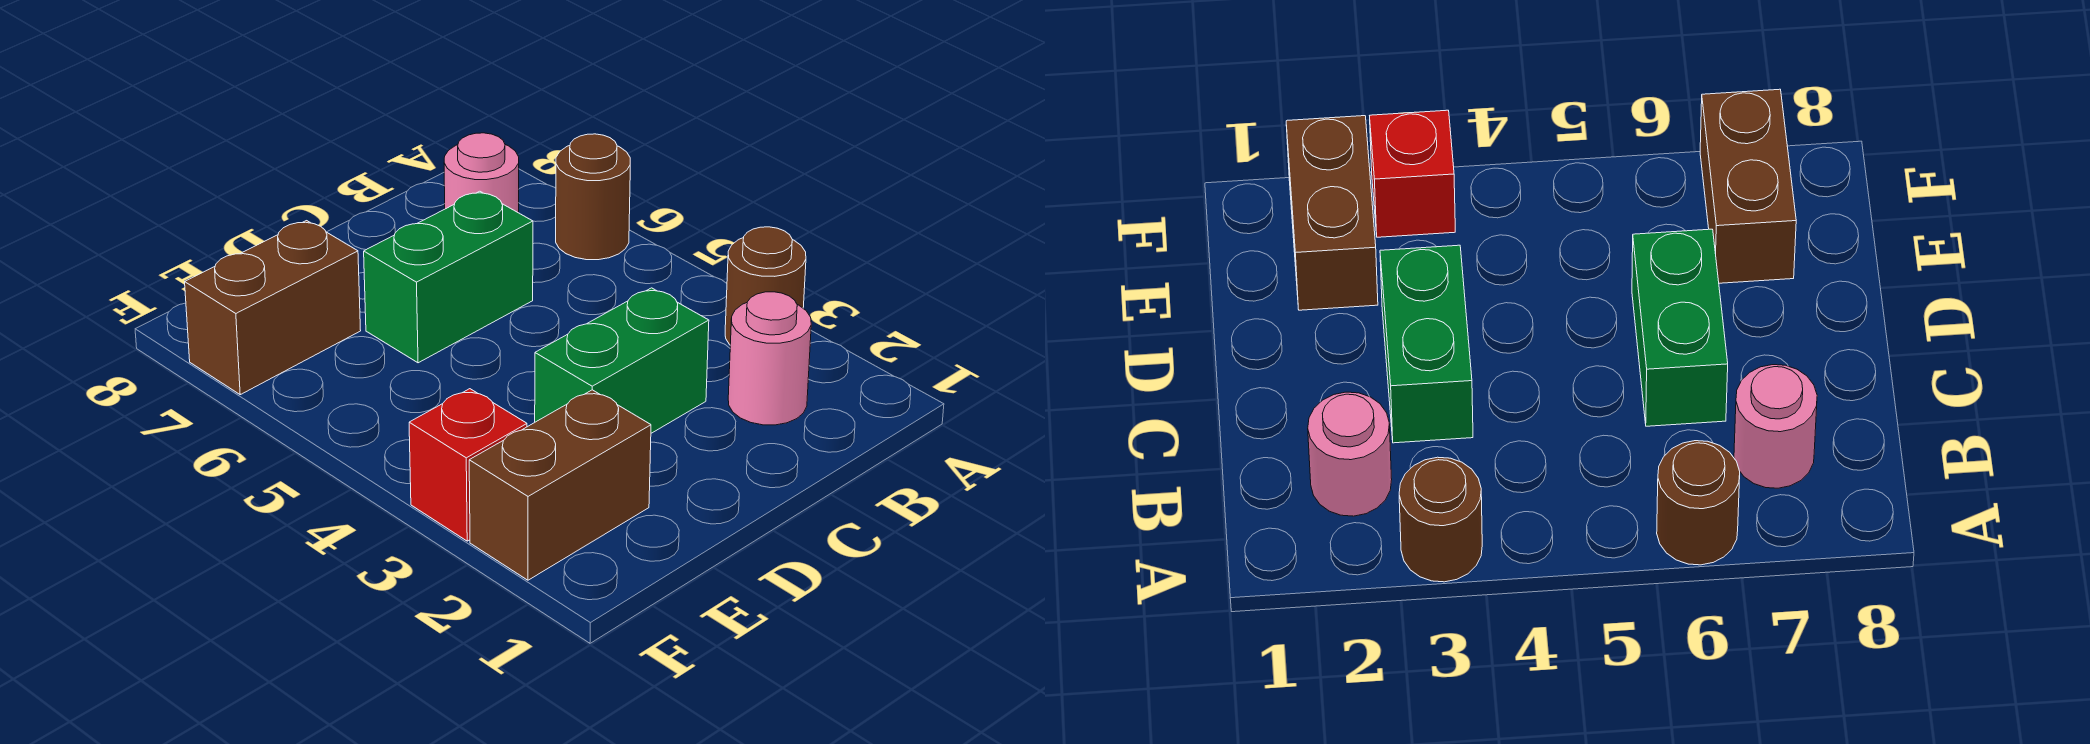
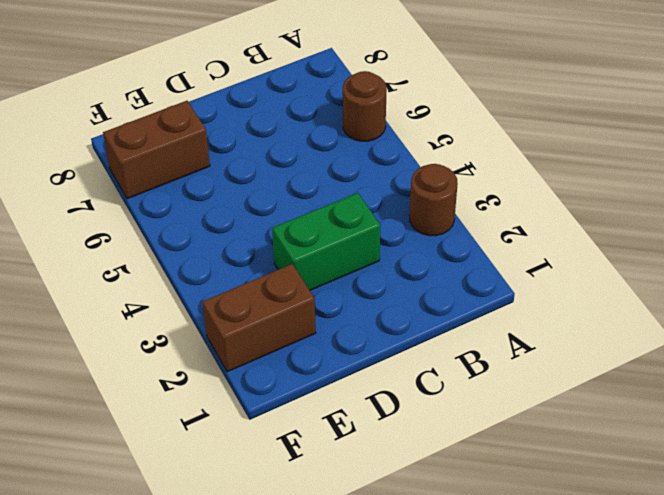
none -> pink 1x1 round brick [728,292,811,425]
none -> pink 1x1 round brick [444,133,519,213]

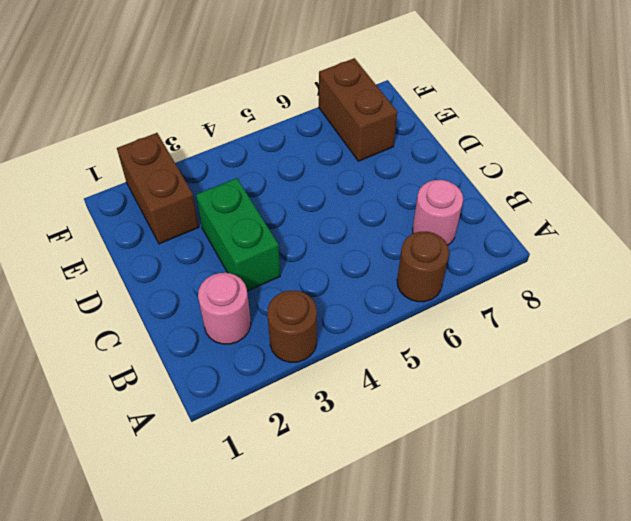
none -> green 1x2 brick [364,191,533,363]
none -> red 1x1 brick [409,389,527,541]

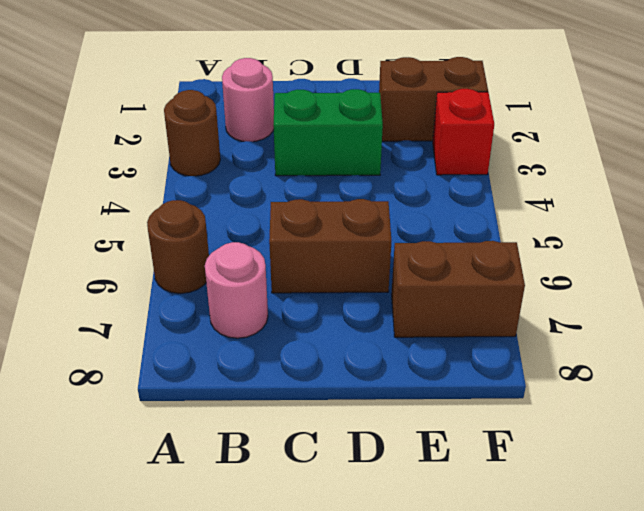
brown 1x2 brick [269,199,391,293] -> green 1x2 brick [364,191,533,363]

